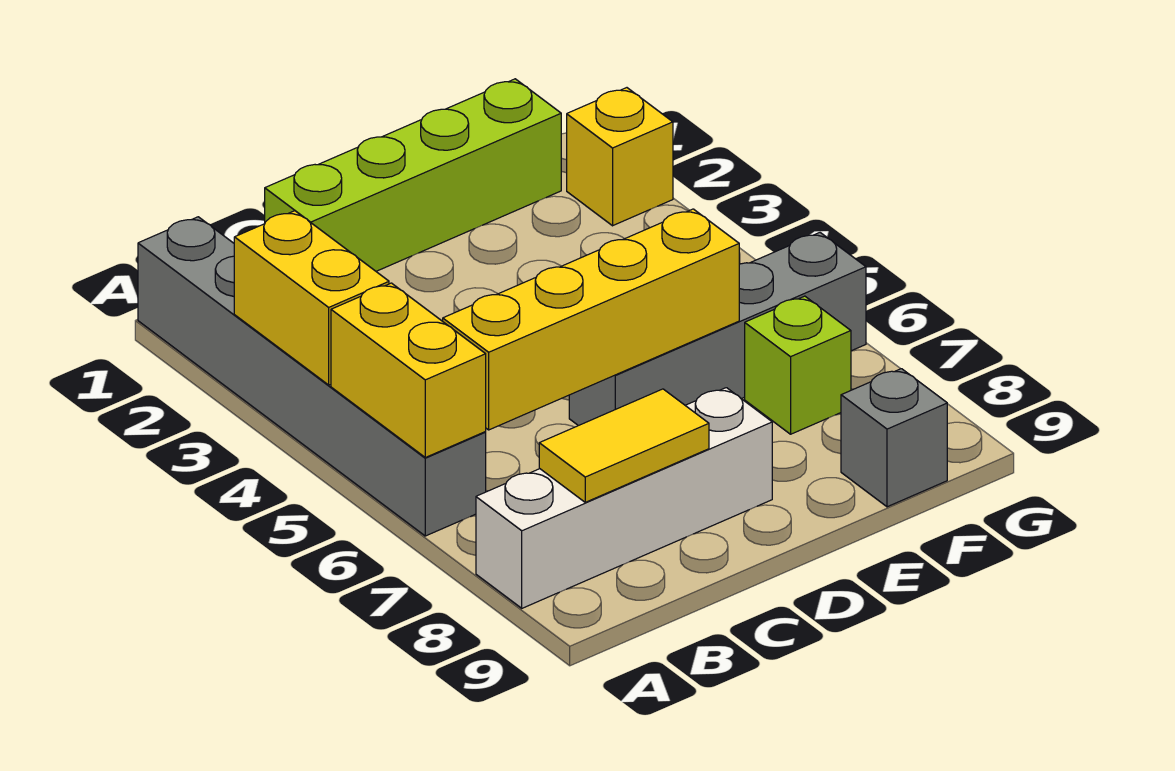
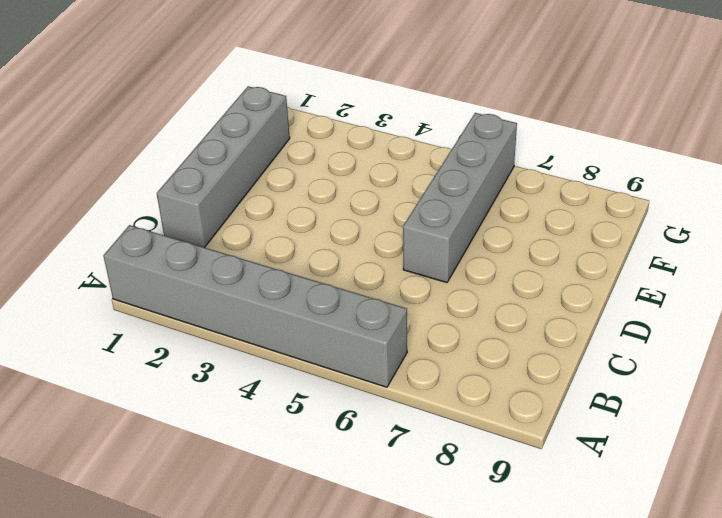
grey 1x4 brick [157,86,290,248] -> lime 1x4 brick [265,79,561,271]
none -> white 1x4 brick [476,388,772,608]
none -> lime 1x1 brick [745,296,851,434]

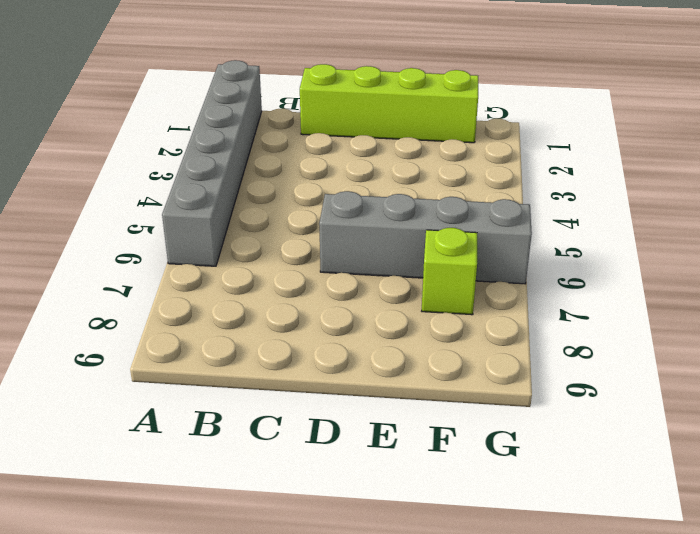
none -> white 1x4 brick [476,388,772,608]
none -> grey 1x1 brick [841,369,947,507]

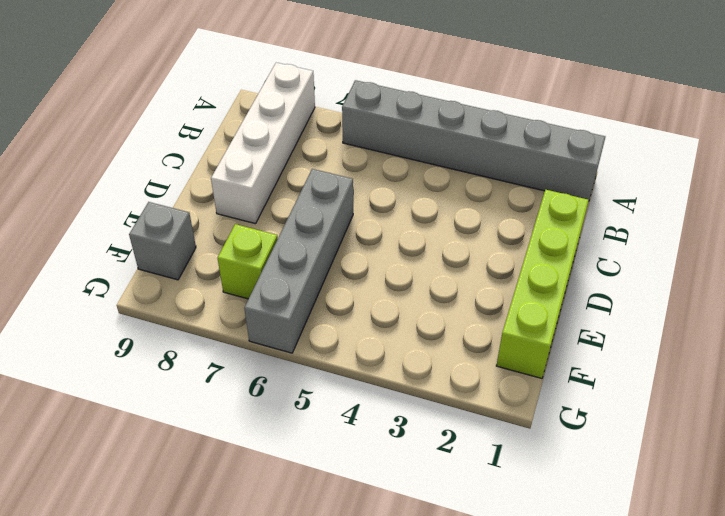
none -> yellow 1x1 brick [567,88,673,226]
none -> yellow 1x2 brick [234,211,389,385]

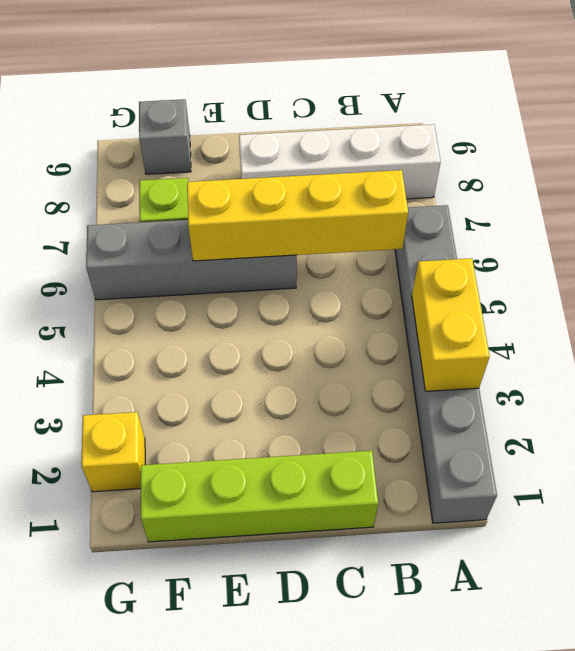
none -> yellow 1x2 brick [331,283,486,457]
none -> yellow 1x2 tile [539,389,709,502]

